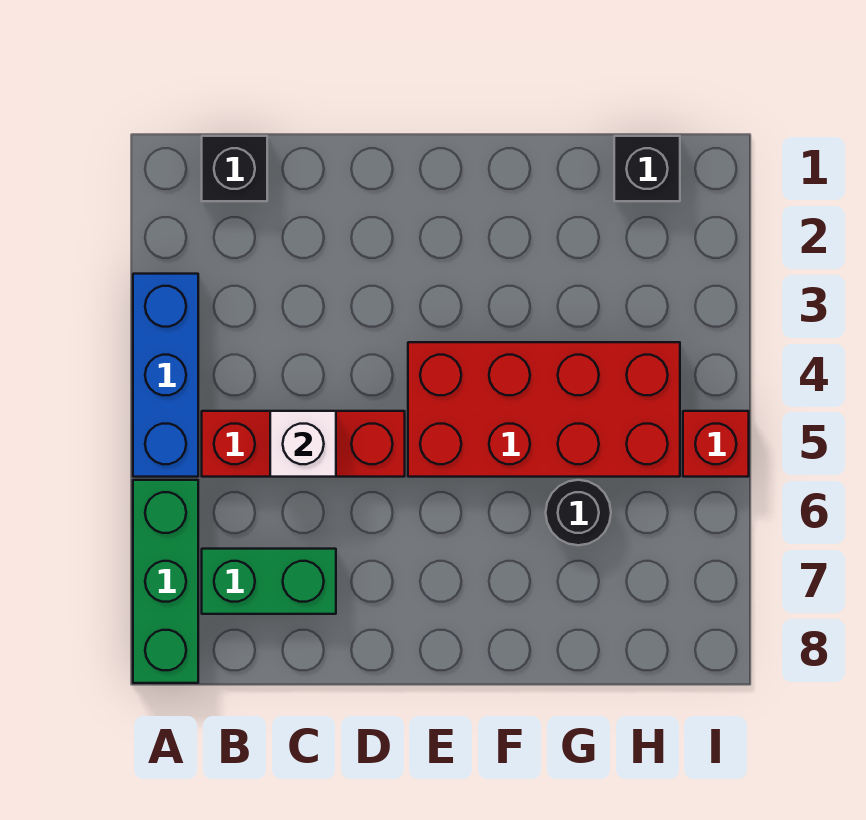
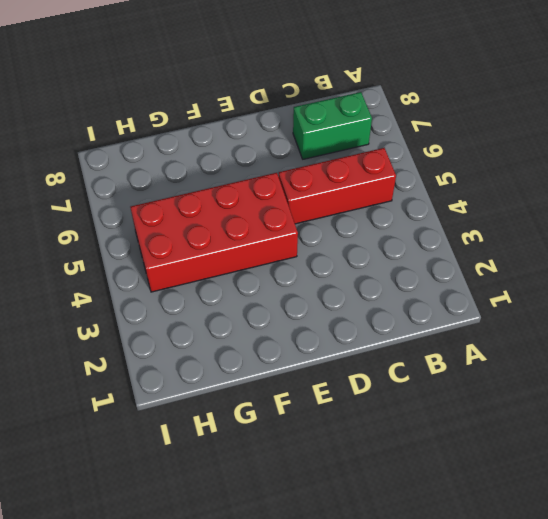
none -> blue 1x3 brick [133,274,198,477]
none -> green 1x3 brick [133,480,198,683]

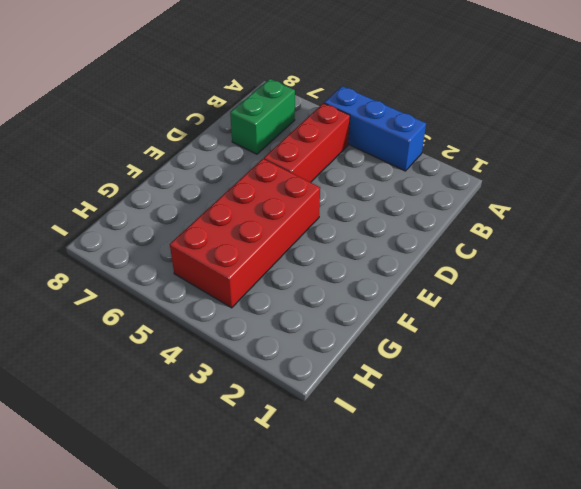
none -> green 1x3 brick [133,480,198,683]
none -> black 1x1 brick [202,136,267,201]

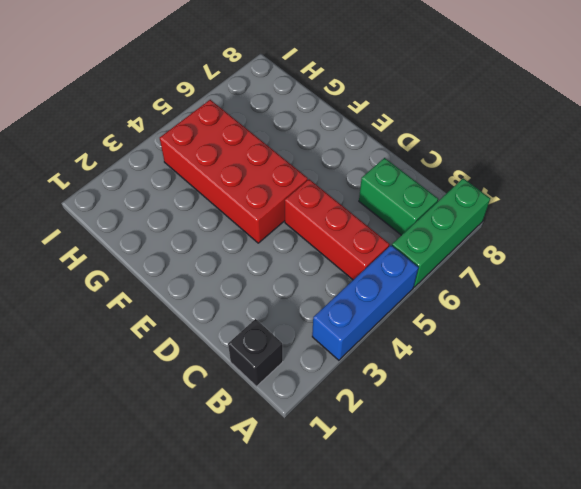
none -> black 1x1 round brick [546,480,611,545]
none -> black 1x1 brick [614,136,680,201]

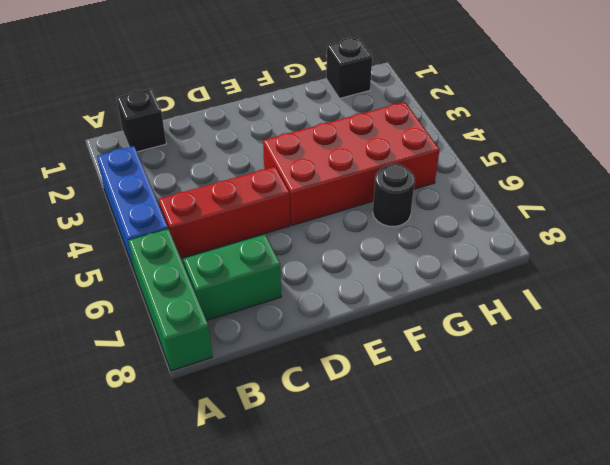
none -> red 1x1 brick [683,411,749,477]
none -> white 1x1 brick [270,411,336,477]

